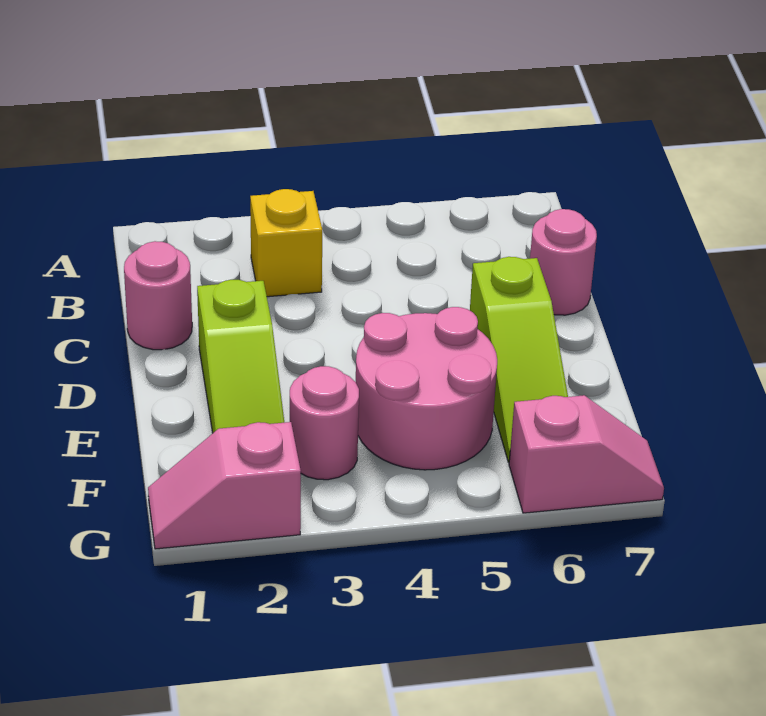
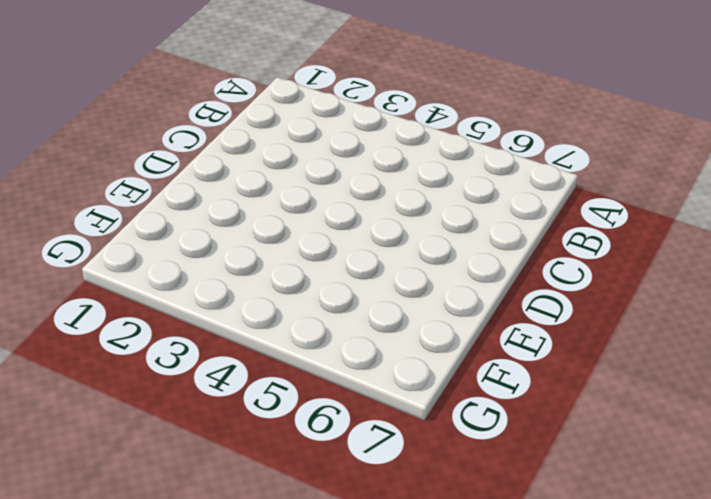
none -> yellow 1x1 brick [250,189,322,297]
none -> pink 1x1 round brick [124,241,192,350]

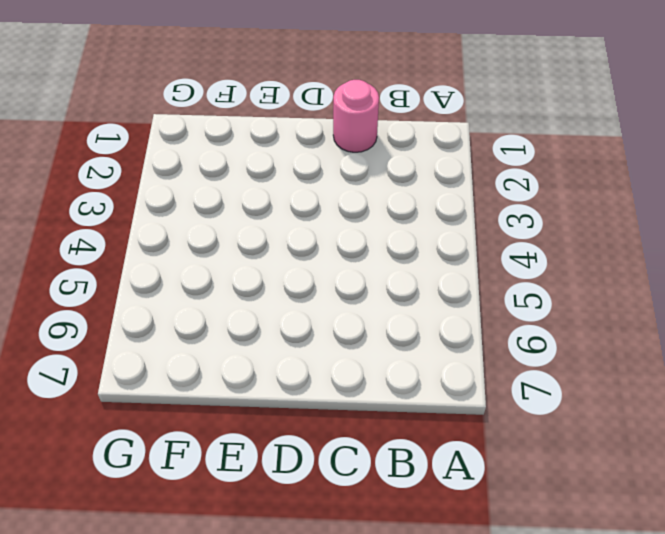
none -> yellow 1x1 brick [250,189,322,297]
none -> pink 1x1 round brick [530,209,597,315]

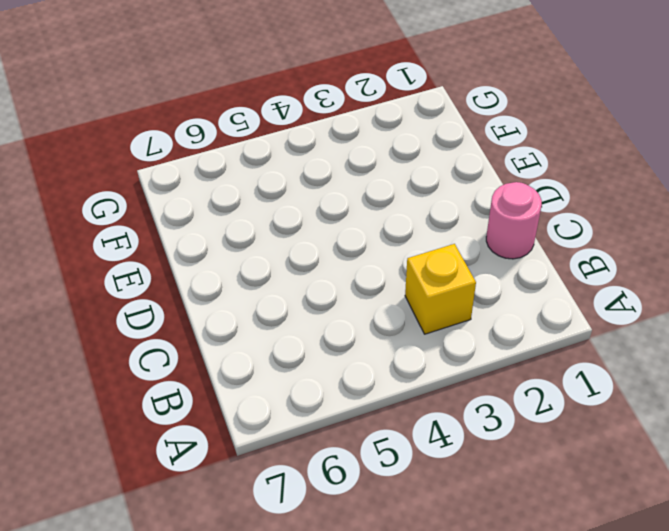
none -> pink 1x1 round brick [530,209,597,315]
none -> lime 1x3 slope [197,280,285,433]

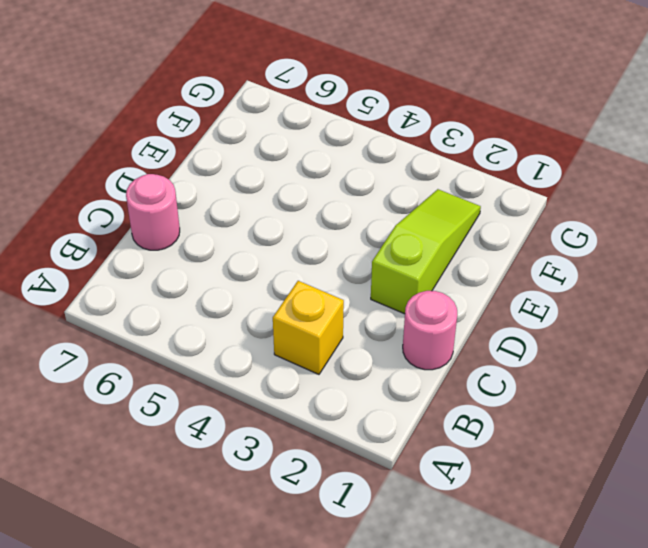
none -> lime 1x3 slope [470,257,568,462]
none -> pink 2x2 round brick [356,307,497,470]

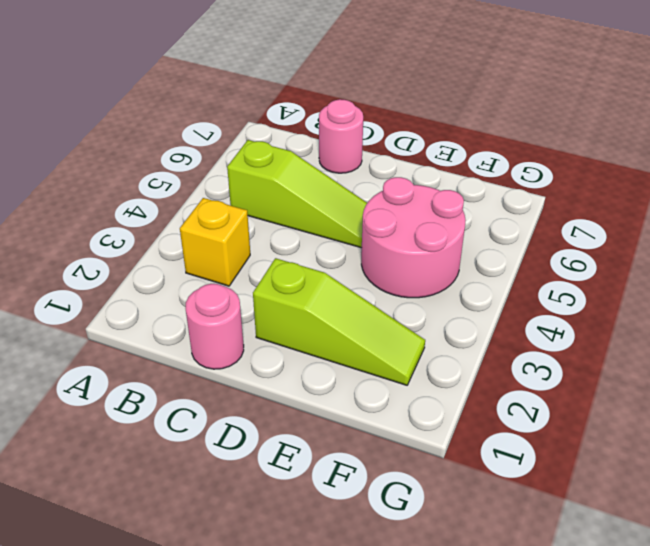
lime 1x3 slope [227,140,367,248] -> lime 1x3 slope moved to [470,257,568,462]
none -> pink 1x1 round brick [290,366,359,480]
none -> pink 1x2 slope [148,422,301,549]

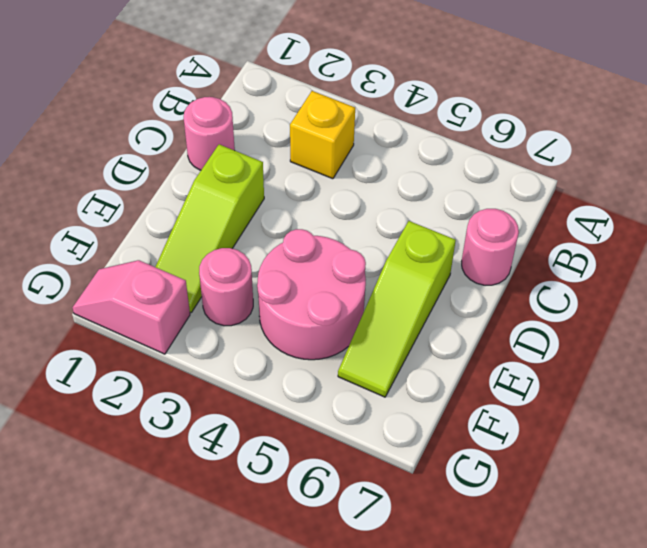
none -> pink 1x2 slope [509,395,664,513]

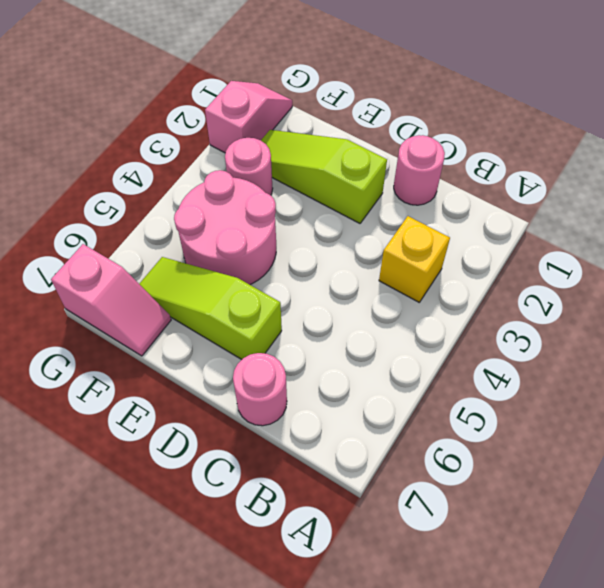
pink 1x2 slope [51,244,171,356] -> pink 1x2 slope turned to [509,395,664,513]

